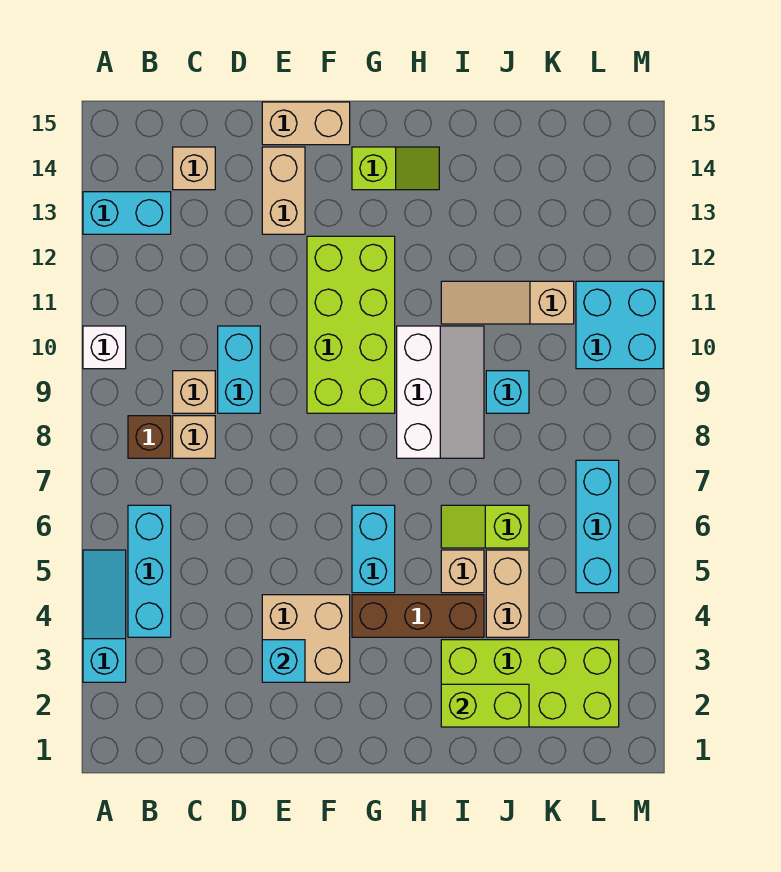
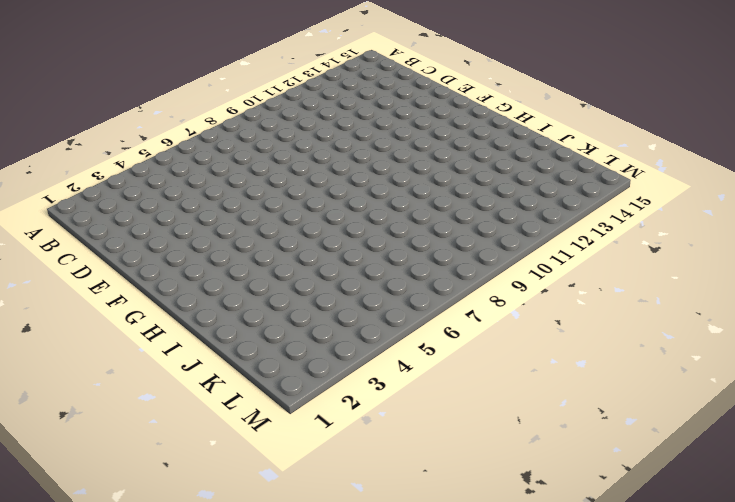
none -> cyan 1x3 slope [83,550,126,682]
none -> white 1x1 brick [83,326,126,369]
none -> cyan 1x2 brick [83,192,171,234]

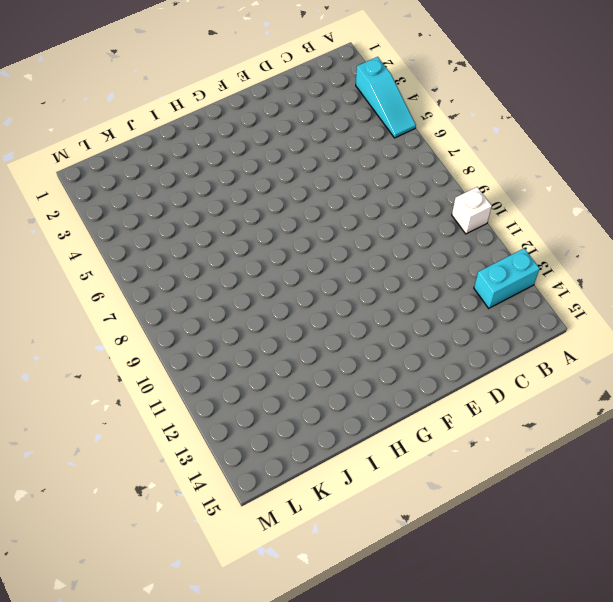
none -> cyan 1x3 brick [128,505,171,637]
none -> brown 1x1 brick [128,416,171,458]
none -> tan 1x1 brick [173,416,215,458]

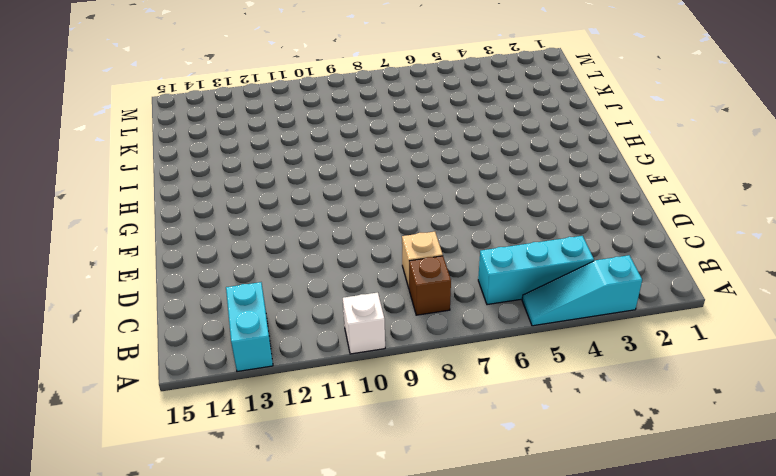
none -> tan 1x1 brick [173,371,215,413]
none -> tan 1x1 brick [173,147,215,190]
none -> cyan 1x2 brick [218,326,260,413]

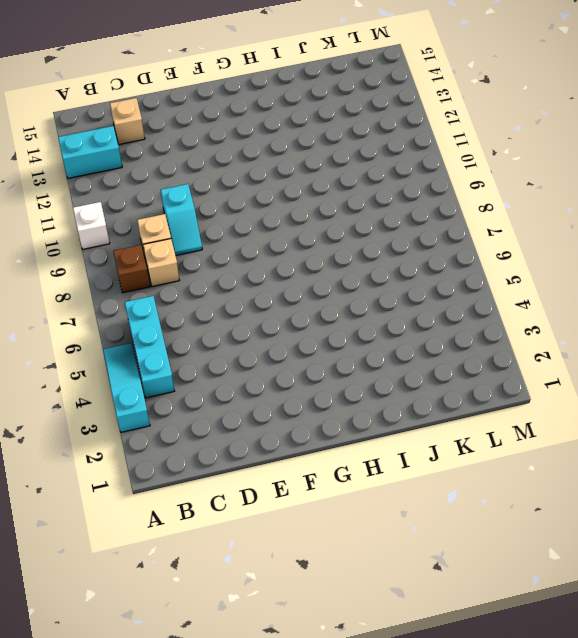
cyan 1x2 slope [161,184,202,256] -> cyan 1x2 brick [218,326,260,413]
none -> tan 2x2 brick [262,595,350,682]
none -> tan 1x2 brick [262,147,305,234]
none -> tan 1x2 brick [262,102,350,145]

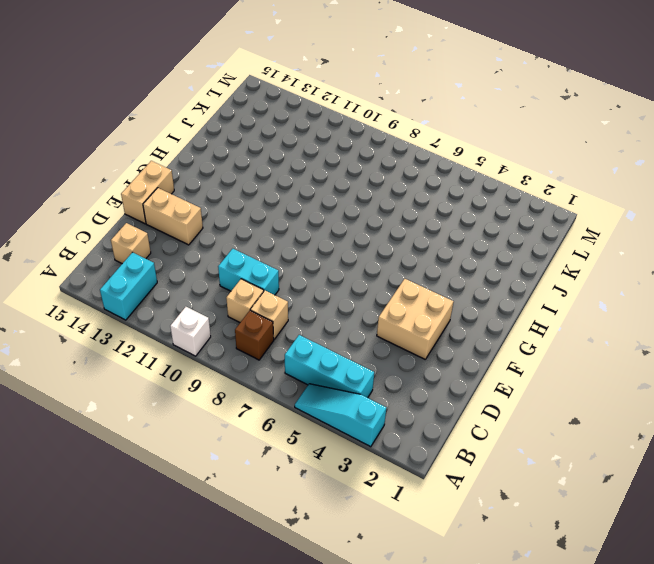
none -> lime 2x4 brick [307,236,395,413]
none -> brown 1x3 brick [352,595,484,637]
none -> cyan 1x2 brick [352,505,395,593]

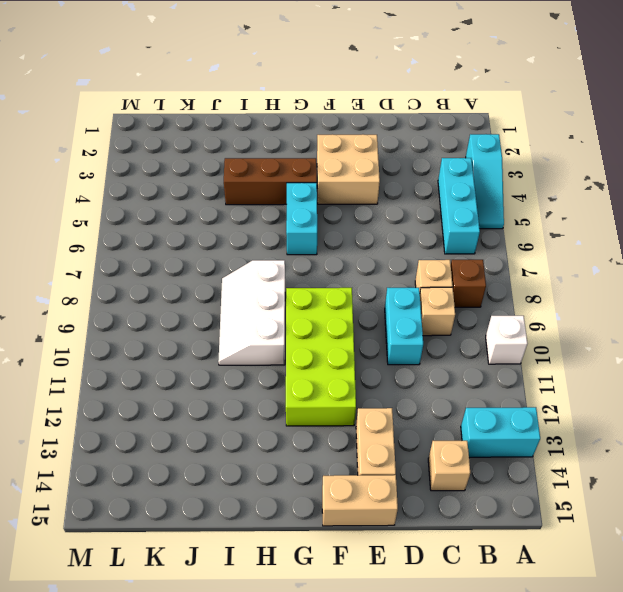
none -> lime 1x2 slope [352,147,439,190]
none -> lime 2x4 brick [441,640,619,727]
none -> tan 1x1 brick [441,550,484,593]

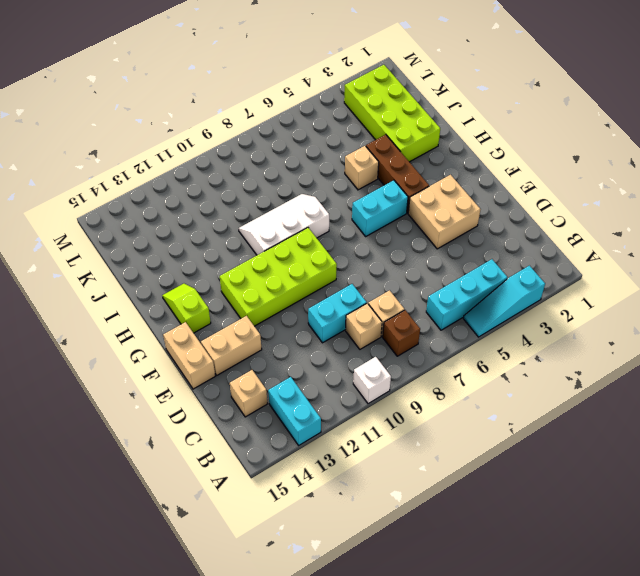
none -> lime 1x2 slope [441,505,529,548]
none -> tan 1x3 slope [441,281,574,324]
none -> tan 1x2 brick [486,550,529,637]

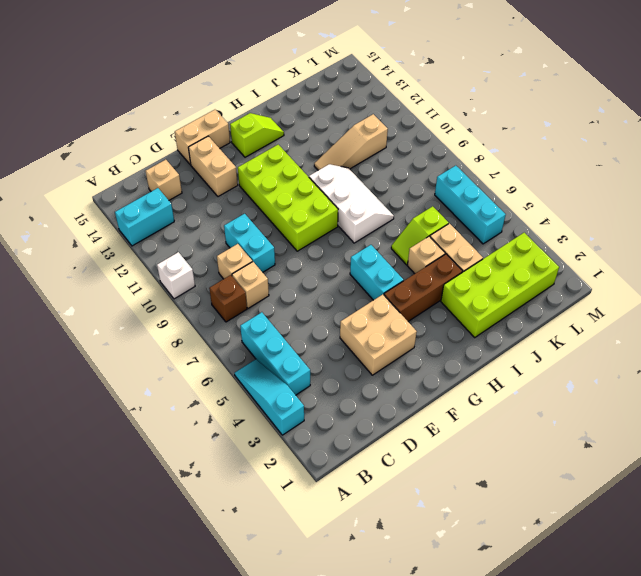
none -> cyan 1x1 brick [486,371,529,413]
none -> cyan 2x2 brick [576,281,663,369]
none -> cyan 1x1 brick [262,640,305,682]

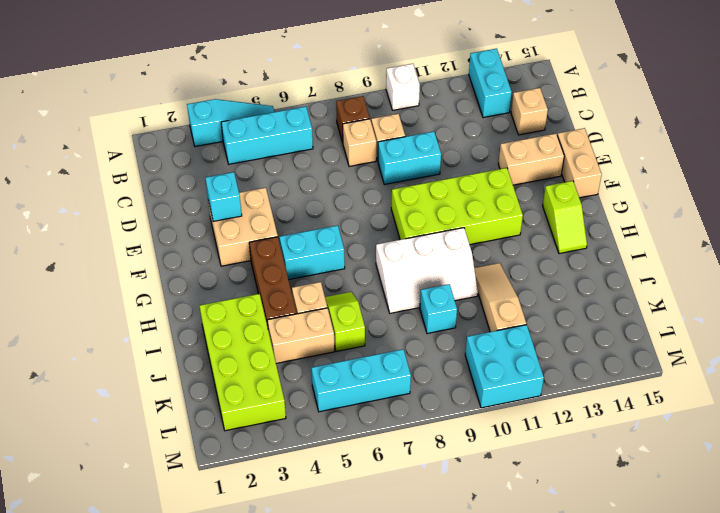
none -> lime 1x2 brick [441,684,529,727]

